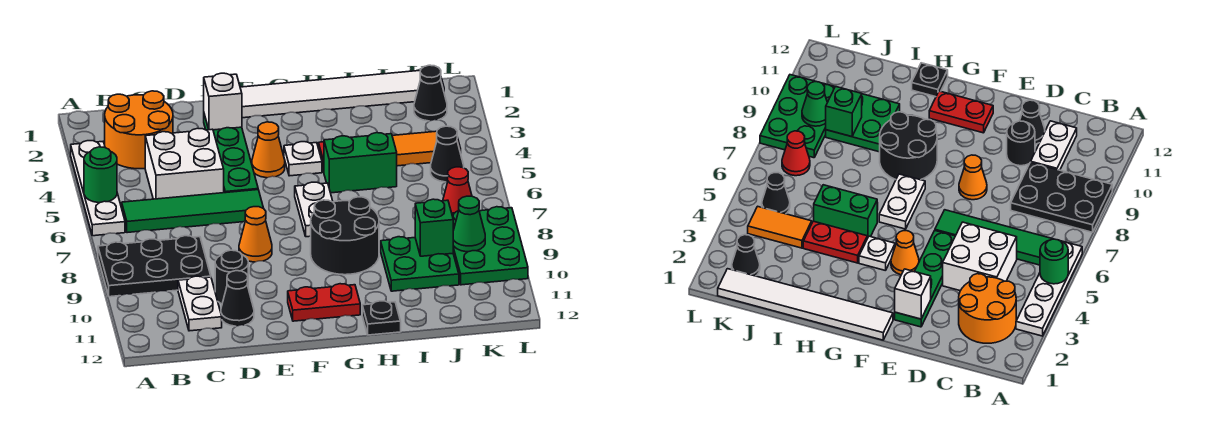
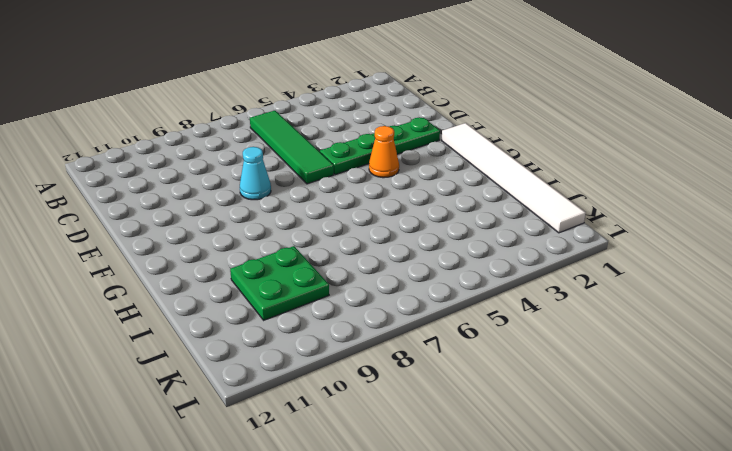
cyan 1x1 cone [240,147,271,200] -> orange 1x1 cone [239,207,272,262]
none -> white 1x4 plate [71,141,125,236]
none -> black 2x3 plate [98,236,211,297]
none -> orange 2x2 round brick [105,91,173,169]

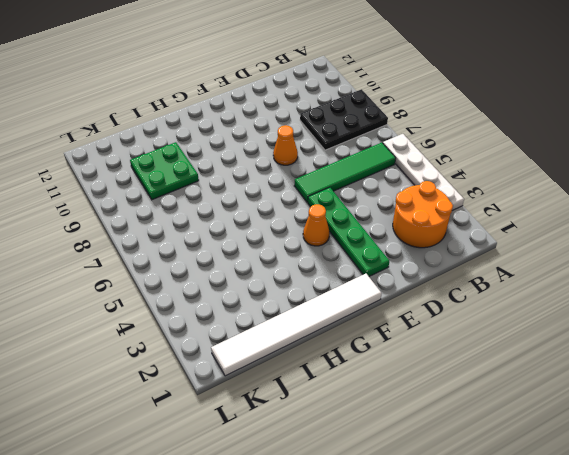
none -> white 2x2 brick [145,128,224,199]
none -> white 1x2 plate [178,276,222,331]
none -> black 1x1 round brick [215,250,248,304]

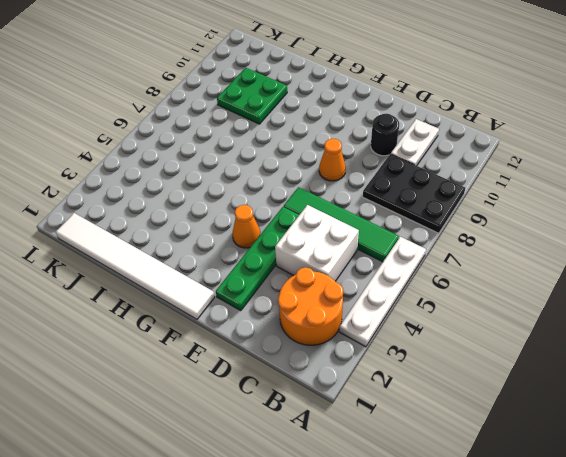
none -> black 1x1 cone [221,271,254,326]
none -> red 1x2 plate [288,284,360,321]
none -> white 1x1 plate [284,142,322,176]

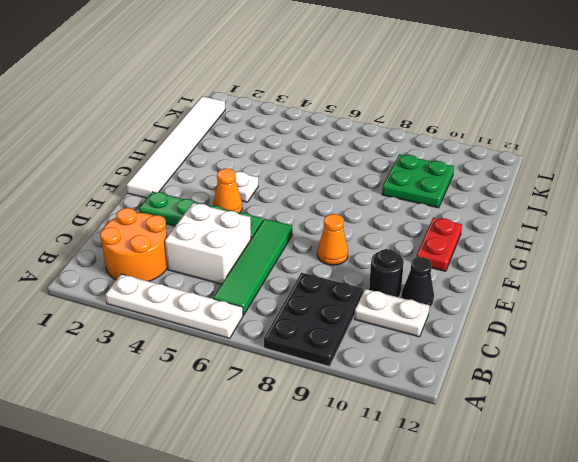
none -> white 1x2 plate [295,182,333,237]
none -> black 2x2 round brick [311,197,379,275]
none -> red 1x2 plate [803,221,867,263]

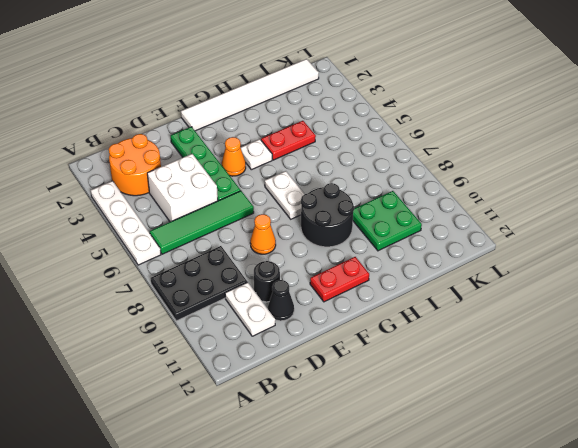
none -> green 1x2 brick [324,133,397,193]
none -> black 1x1 plate [362,301,401,335]
none -> orange 1x2 tile [392,131,461,166]

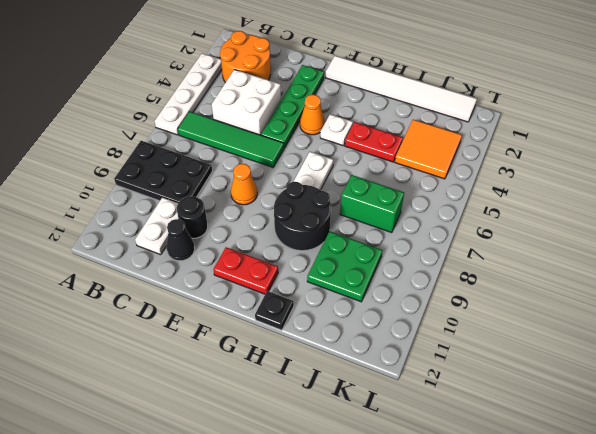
green 1x2 brick [340,175,404,233] -> green 1x2 brick moved to [324,133,397,193]
orange 2x2 tile [395,120,462,179] -> orange 1x2 tile [392,131,461,166]
none -> black 1x1 cone [414,65,447,121]
none -> black 1x1 cone [431,126,464,182]
none -> red 1x1 cone [443,167,472,213]

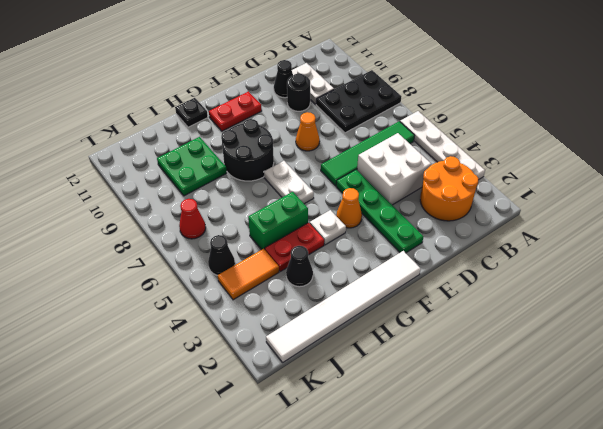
black 1x1 cone [286,246,313,287] -> black 1x1 cone moved to [414,65,447,121]
none -> green 2x3 plate [452,207,528,285]
none -> green 1x1 round brick [84,147,117,203]
none -> white 1x1 brick [204,73,242,130]

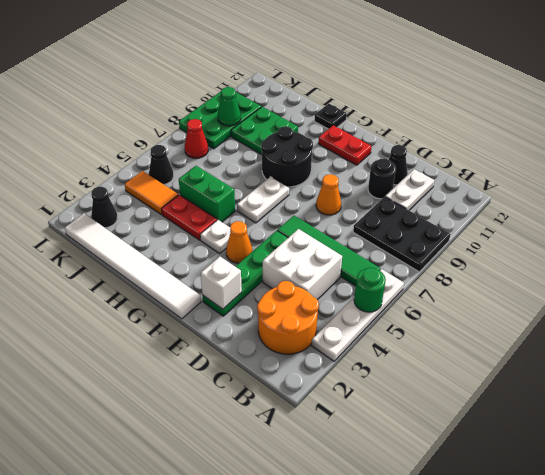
none -> green 1x1 brick [415,199,453,256]

